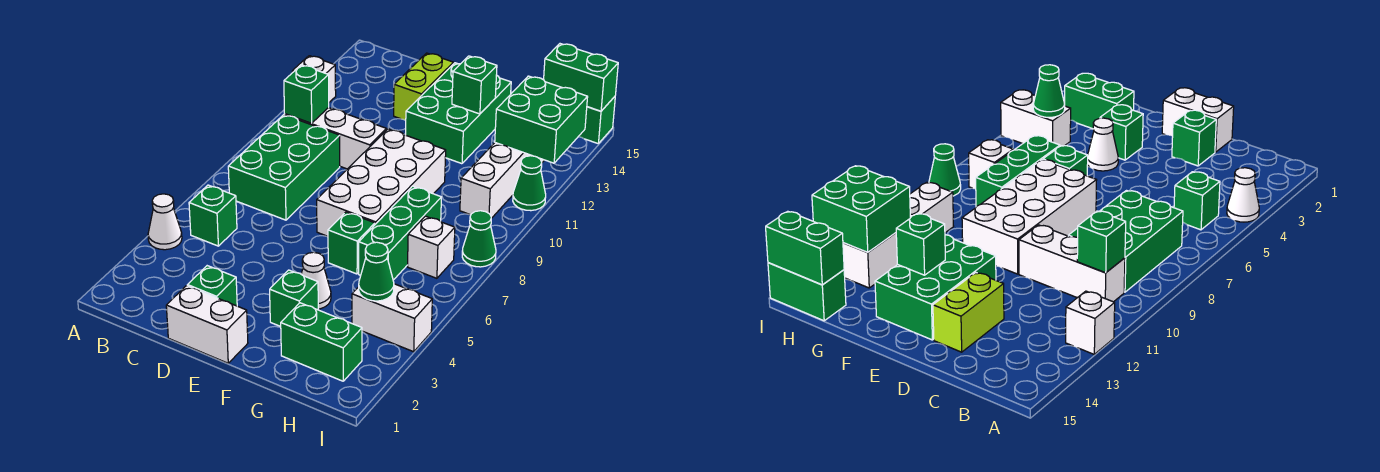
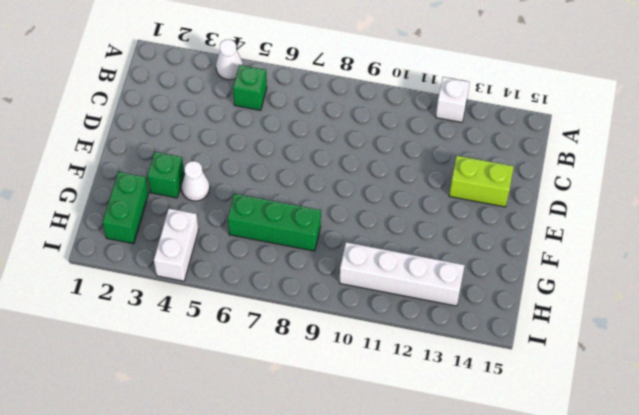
none -> green 2x3 brick [228,115,340,220]
none -> white 1x3 brick [285,108,387,169]
none -> white 1x2 brick [166,286,248,363]

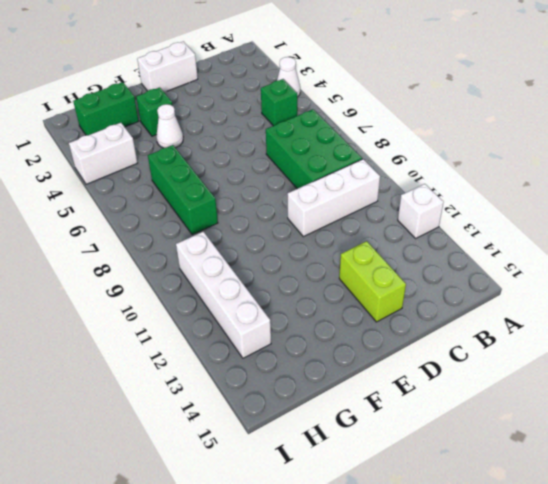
none -> green 1x1 brick [187,266,237,306]
none -> white 2x4 brick [317,129,446,236]
none -> green 2x3 brick [406,63,511,164]

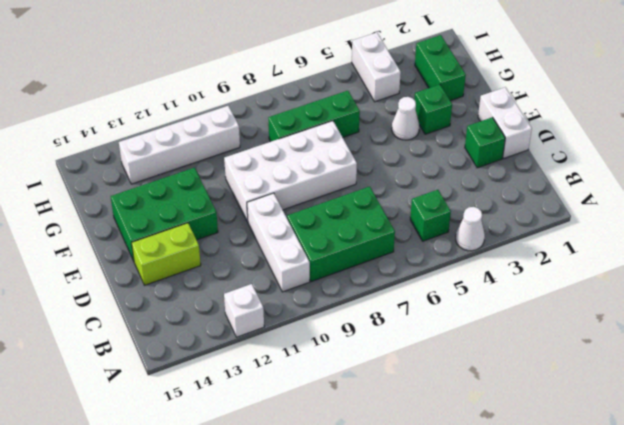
none -> green 1x1 brick [328,212,375,274]
none -> white 1x1 brick [408,216,455,278]
none -> green 1x2 brick [578,97,615,143]

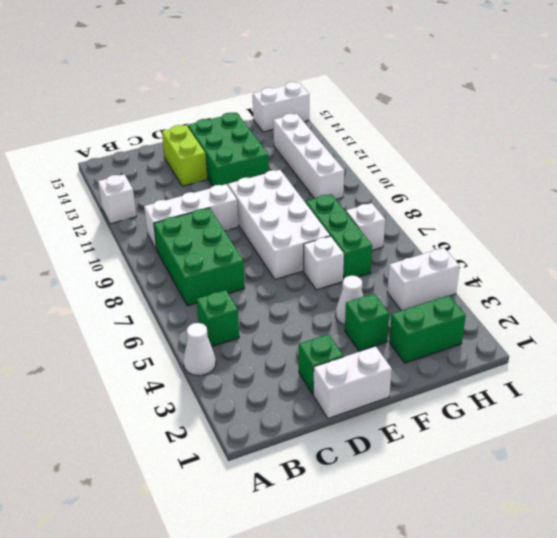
white 1x1 brick [304,236,344,290] -> green 1x1 brick [328,212,375,274]
white 1x2 brick [253,82,309,132] -> green 1x2 brick [578,97,615,143]
none -> green 1x1 cone [462,211,496,267]
none -> green 1x1 cone [513,156,546,211]
none -> green 1x1 brick [284,65,329,123]

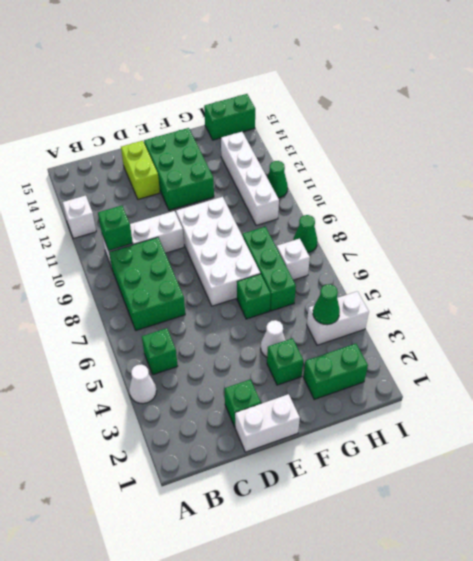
none -> green 1x1 brick [452,56,497,114]
none -> green 2x2 brick [495,76,588,163]
none -> green 1x2 brick [544,44,618,111]

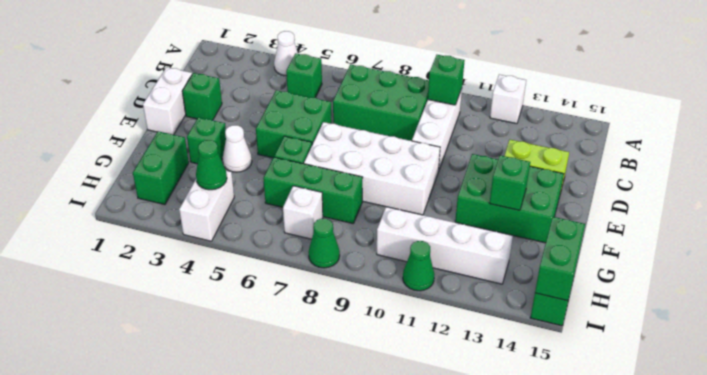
green 2x2 brick [256,90,332,158] -> green 2x2 brick moved to [495,76,588,163]

